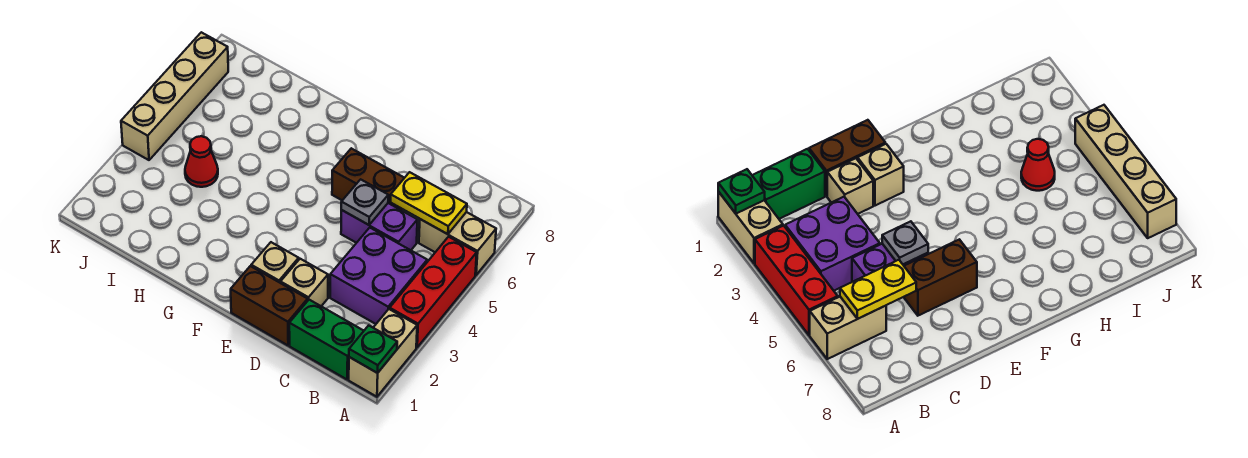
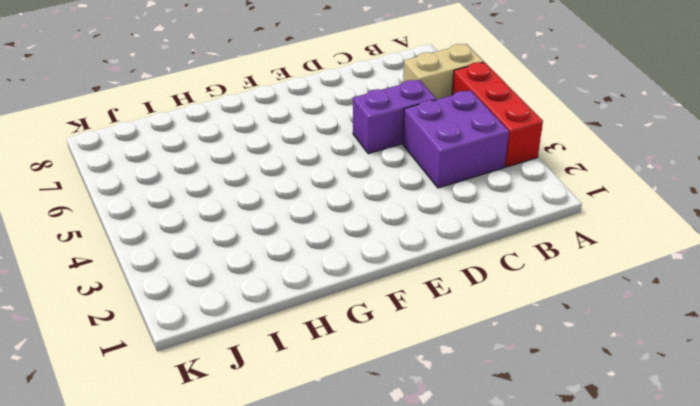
none -> tan 1x2 brick [349,309,417,397]
none -> green 1x2 brick [289,300,363,379]
none -> brown 1x2 brick [231,266,308,345]

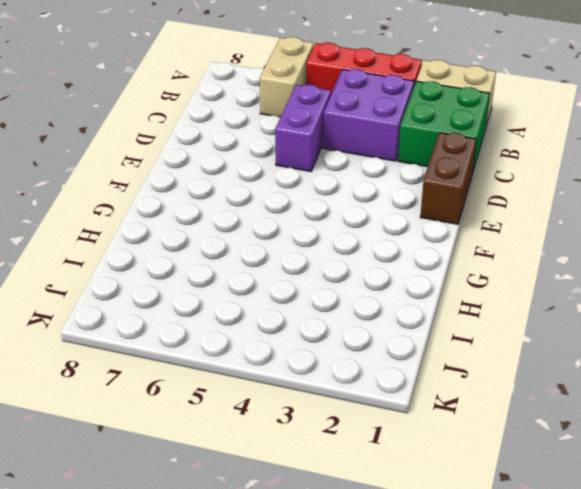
green 2x2 brick [398,81,490,172] -> green 1x2 brick [289,300,363,379]
none -> tan 1x1 brick [281,259,328,306]
none -> brown 1x2 brick [332,148,404,210]
none -> tan 1x1 brick [251,242,299,283]

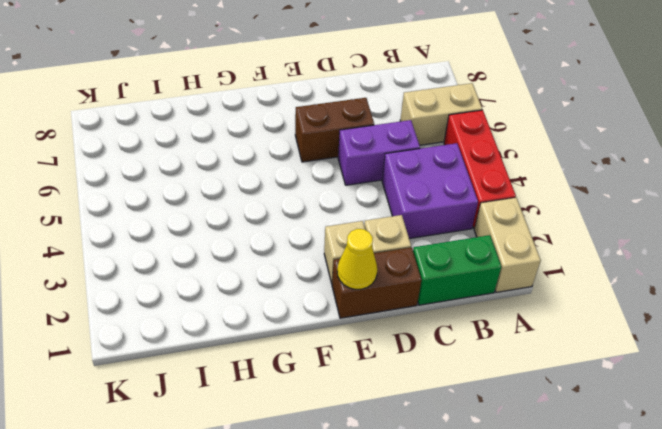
yellow 1x1 cone [337,229,377,289] -> none
none -> red 1x1 cone [185,136,218,187]
none -> tan 1x4 brick [121,32,228,160]
none -> green 1x1 plate [349,325,397,373]

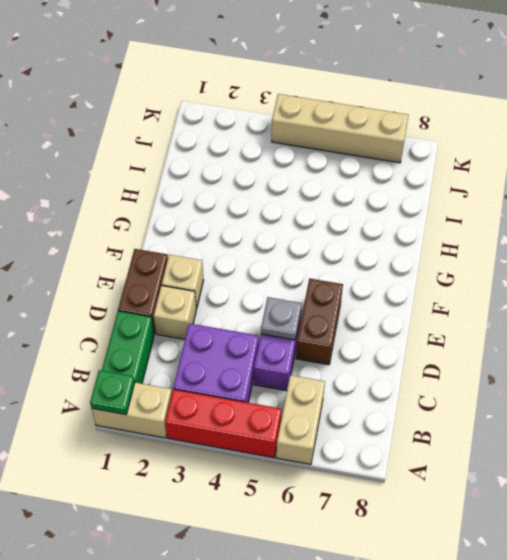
none -> red 1x1 cone [185,136,218,187]
none -> yellow 1x2 plate [391,172,467,234]

